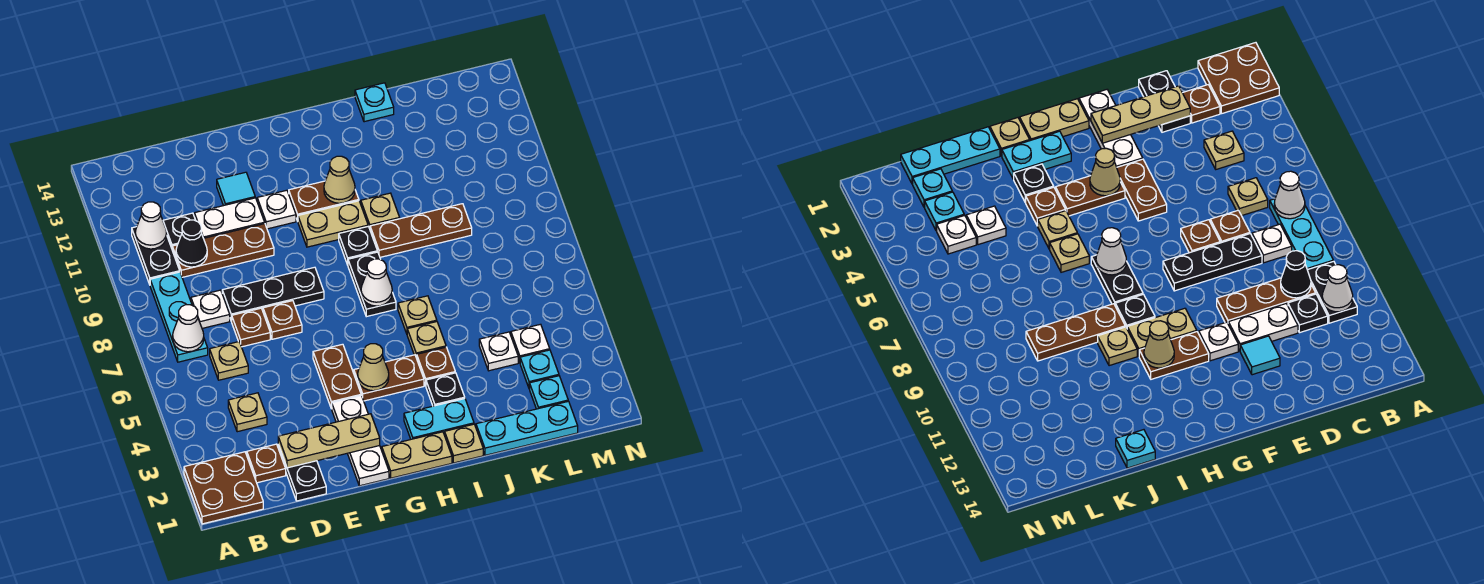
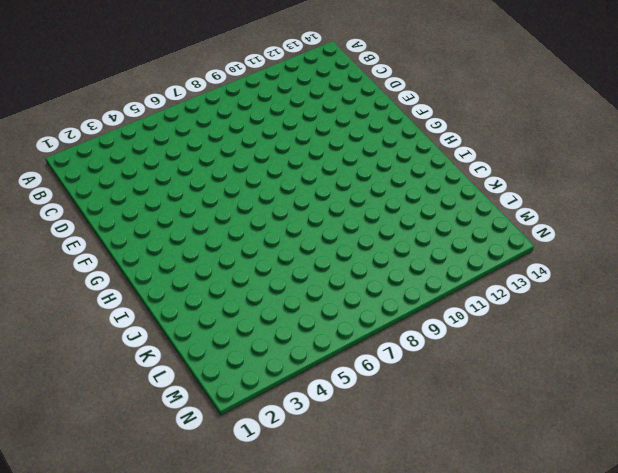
none -> brown 2x2 plate [184,452,263,524]
none -> cyan 1x3 plate [150,272,208,362]
none -> black 1x2 plate [132,227,180,284]
none -> brown 1x1 plate [247,444,286,483]

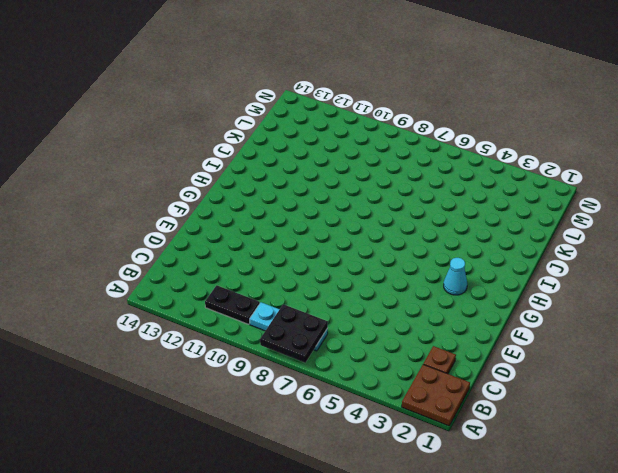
black 2x2 plate [260,304,328,363] -> white 1x1 cone [173,305,204,352]
cyan 1x1 cone [444,258,467,295] -> none
none -> tan 1x1 plate [228,393,267,432]
none -> tan 1x1 plate [210,342,248,380]
none -> white 1x1 plate [191,290,230,328]
none -> brown 1x3 plate [172,224,274,277]

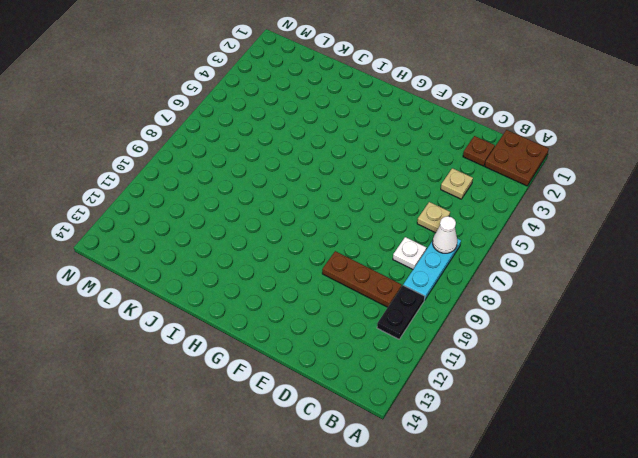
none -> black 1x1 plate [163,213,195,248]
none -> black 1x2 plate [278,445,326,501]
none -> brown 1x1 plate [232,308,270,347]
none -> black 1x3 plate [222,267,324,321]

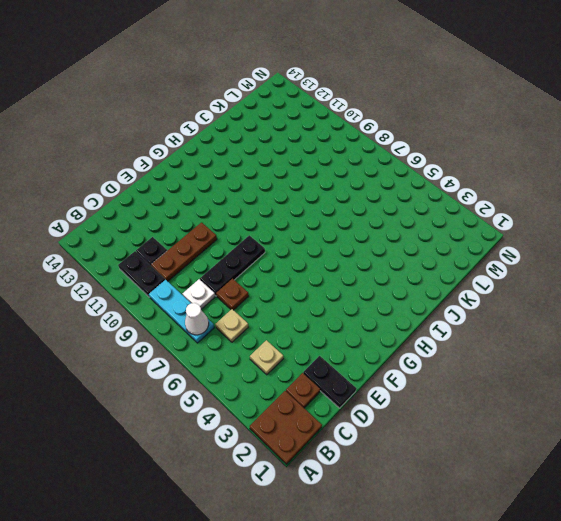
none -> white 1x2 plate [194,198,265,238]
none -> brown 1x1 plate [263,301,302,339]
none -> cyan 1x1 tile [217,172,255,206]
none -> white 1x3 plate [332,396,389,486]

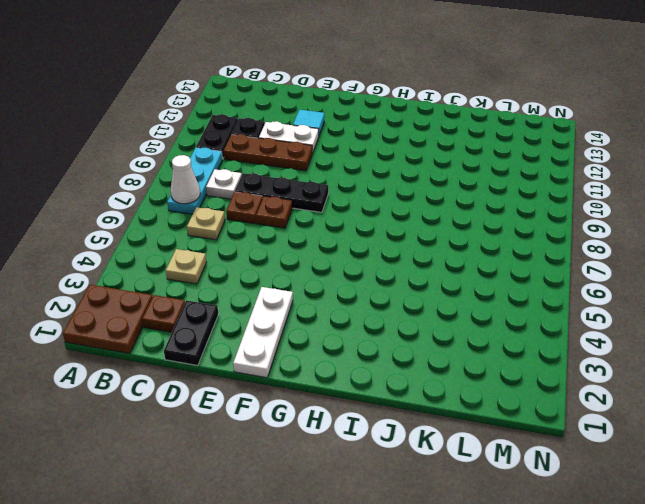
none -> brown 1x2 plate [313,344,361,409]
none -> white 1x1 plate [257,190,296,229]
none -> tan 1x2 plate [382,432,452,478]
none -> brown 1x2 plate [354,355,424,401]

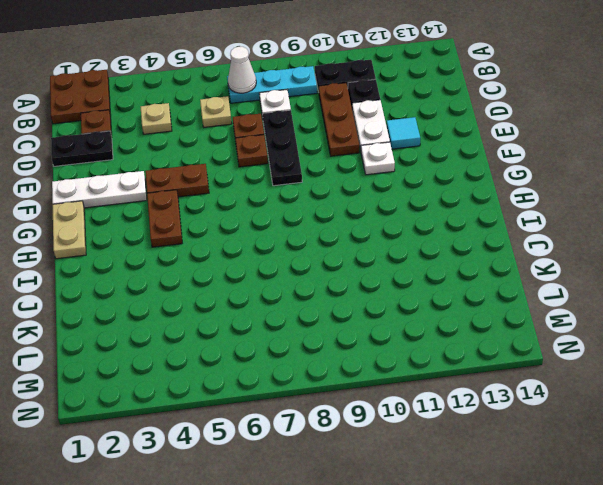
none -> tan 1x2 plate [298,201,368,247]
none -> brown 1x2 plate [289,181,359,221]
none -> cyan 1x2 plate [404,399,474,439]
none -> black 1x2 plate [348,252,396,317]

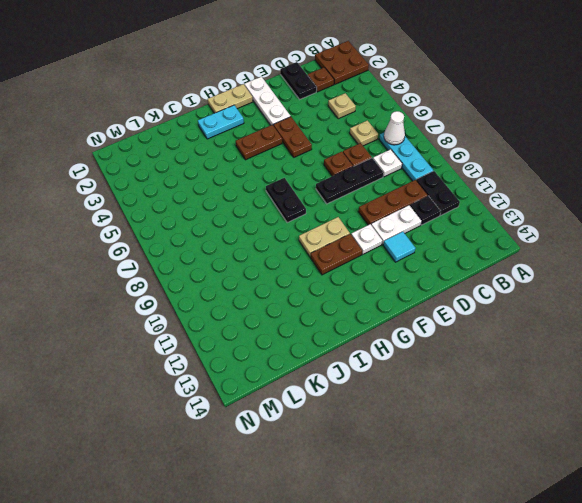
none -> black 1x1 plate [339,227,377,265]
none -> tan 1x1 plate [445,424,483,463]
none -> black 1x1 plate [426,373,465,406]
none -> brown 1x1 plate [417,347,455,386]

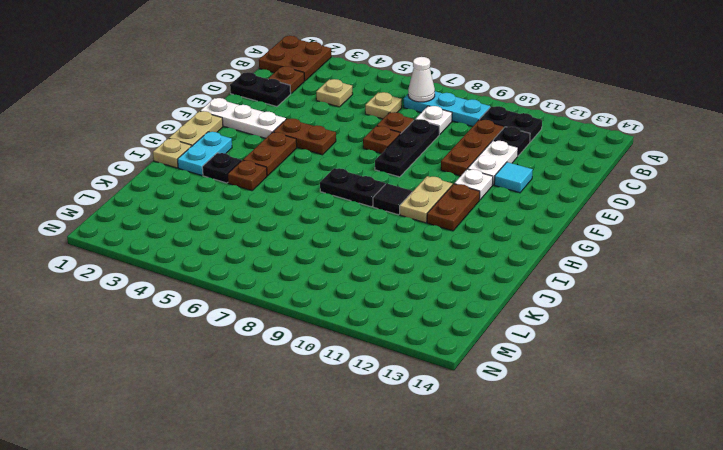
black 1x1 tile [373,183,412,215] -> black 1x1 plate [339,227,377,265]
none -> tan 1x1 plate [407,322,446,358]
none -> tan 1x1 plate [398,296,437,334]
none -> brown 1x3 plate [370,204,472,257]
none -> tan 1x1 plate [361,193,400,228]

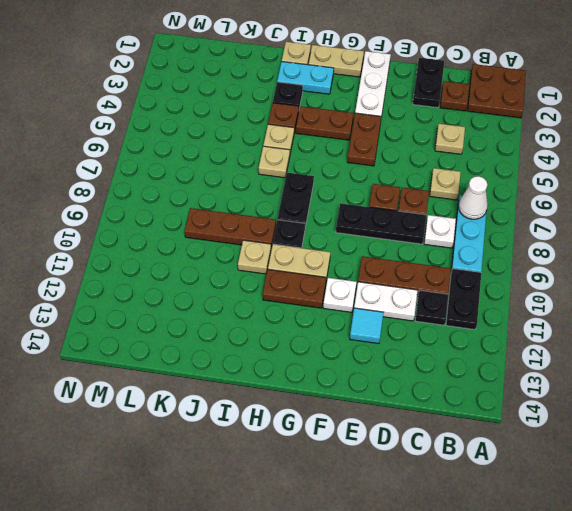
none -> cyan 1x3 plate [476,401,578,455]
none -> cyan 1x1 plate [355,83,394,122]
none -> white 1x1 plate [479,332,518,371]
none -> cyan 1x1 plate [530,376,568,409]

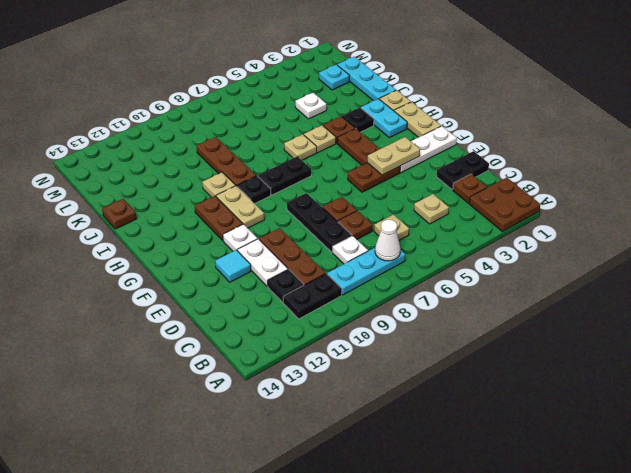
tan 1x2 plate [367,137,420,175] -> none
brown 1x1 plate [102,199,136,229] -> cyan 1x1 plate [355,83,394,122]
none -> cyan 1x1 plate [520,350,559,389]
none -> white 1x1 plate [511,324,550,362]
none -> white 1x1 cone [135,202,167,249]
none -> black 1x1 cone [176,220,207,267]

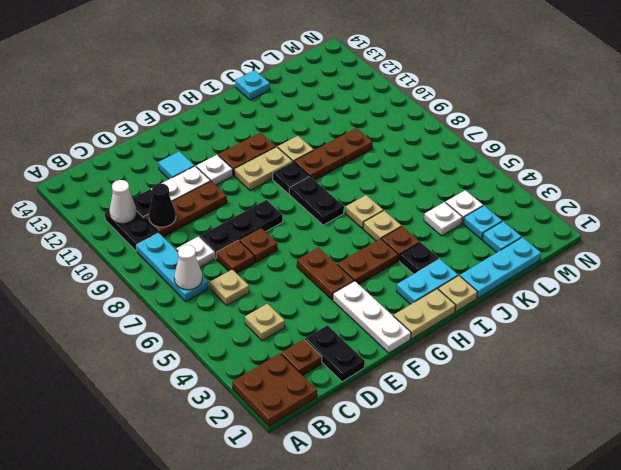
none -> tan 1x3 plate [278,414,380,468]
none -> tan 1x1 cone [358,344,389,391]
none -> white 1x1 cone [361,259,392,306]
none -> tan 1x1 cone [324,156,355,203]

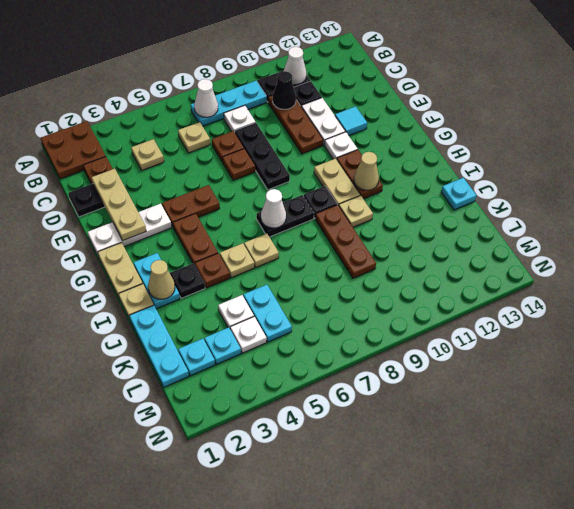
tan 1x1 cone [148,260,175,299] -> tan 1x1 cone moved to [358,344,389,391]
cyan 1x2 plate [243,285,292,342] -> none

